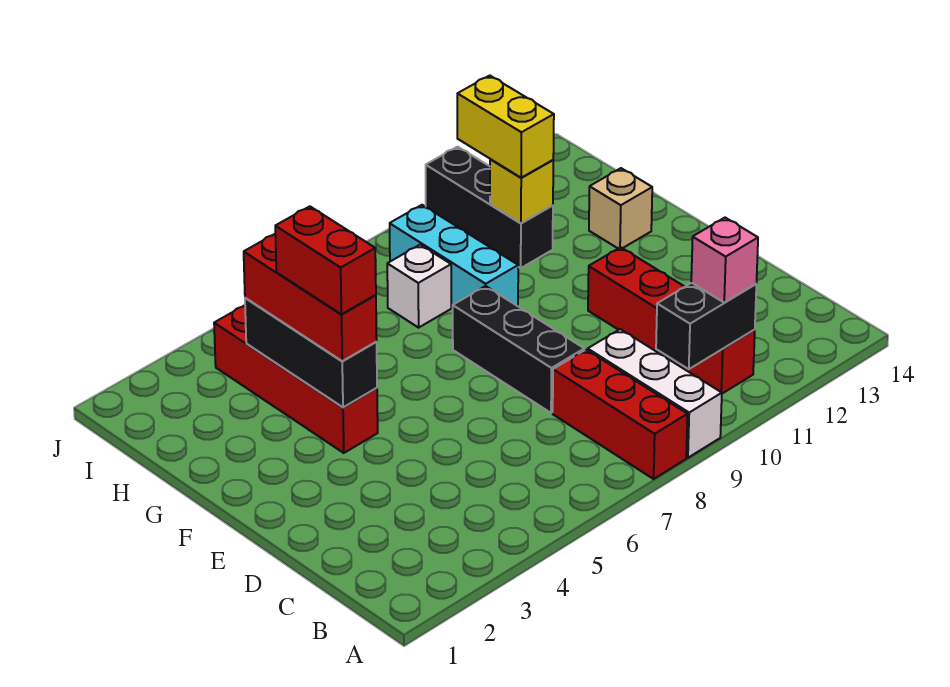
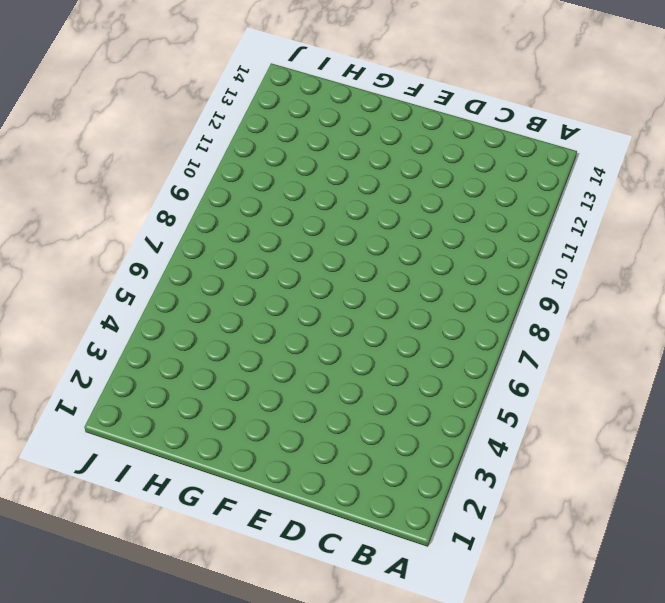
none -> red 1x3 brick [553,350,688,479]
none -> white 1x3 brick [588,329,722,458]
none -> red 1x4 brick [588,247,755,394]

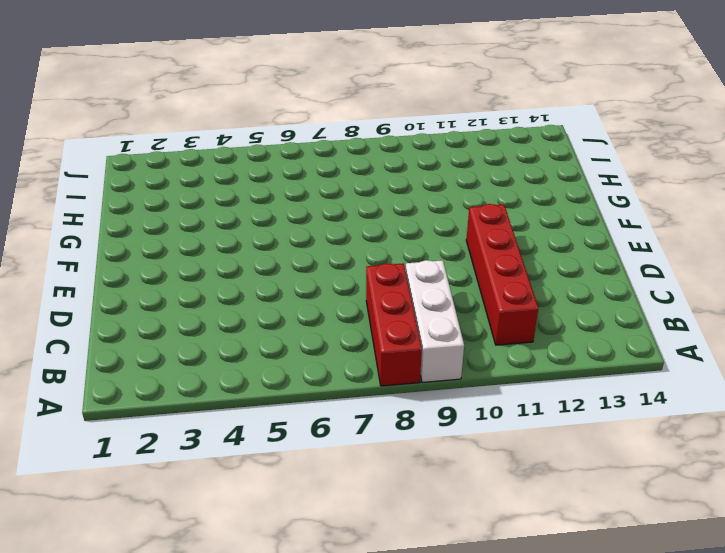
none -> black 1x3 brick [453,286,584,413]
none -> red 1x4 brick [214,305,378,453]
none -> cyan 1x3 brick [390,205,518,308]

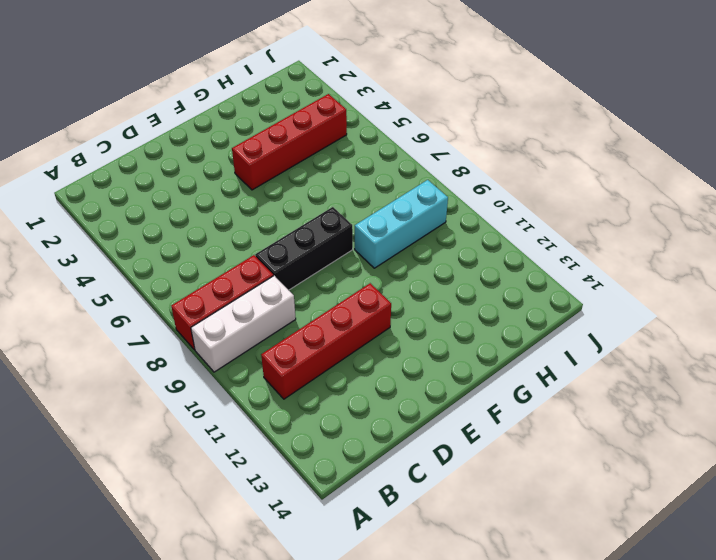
none -> tan 1x1 brick [589,168,652,248]
none -> white 1x1 brick [387,245,451,328]
none -> black 1x3 brick [426,147,553,268]

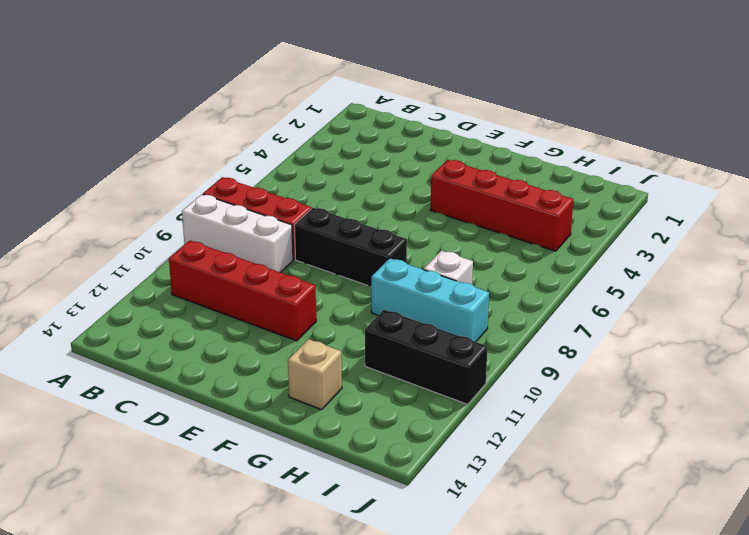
none -> black 1x2 brick [656,283,756,369]
none -> black 1x3 brick [245,298,377,407]
none -> yellow 1x1 brick [490,159,553,223]

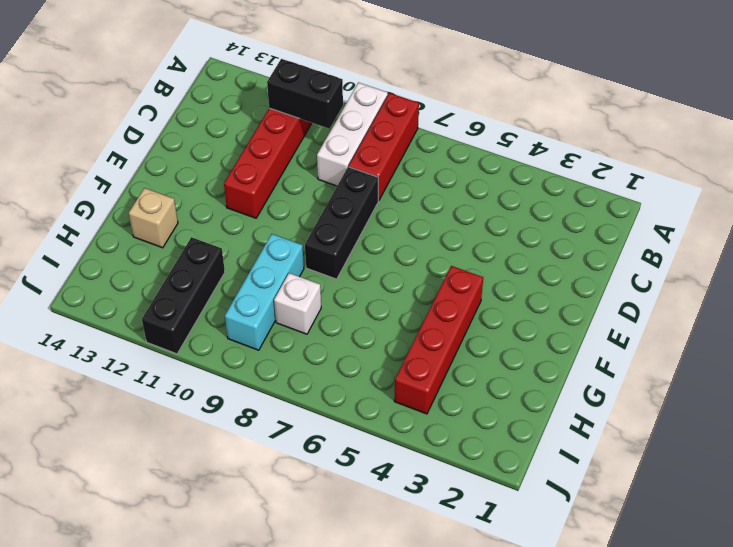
none -> black 1x3 brick [245,298,377,407]
none -> yellow 1x1 brick [490,159,553,223]
none -> pink 1x1 brick [691,218,758,302]

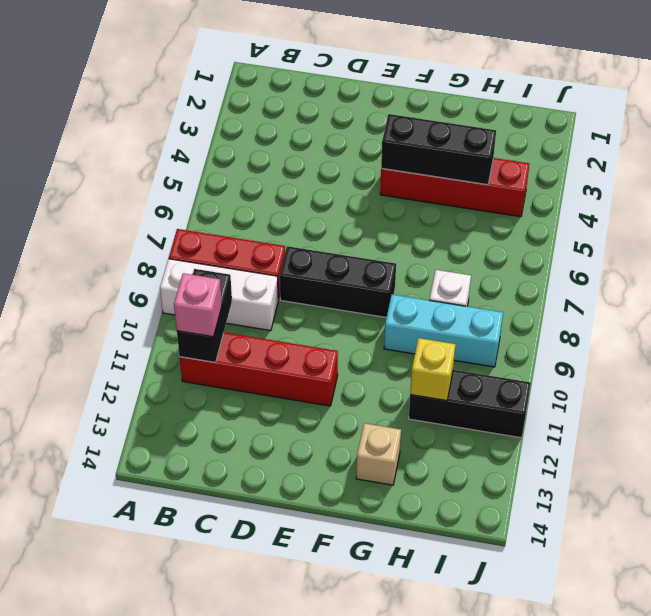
none -> red 1x3 brick [244,234,377,361]
none -> yellow 1x2 brick [457,76,554,178]
none -> red 1x2 brick [275,206,376,315]

